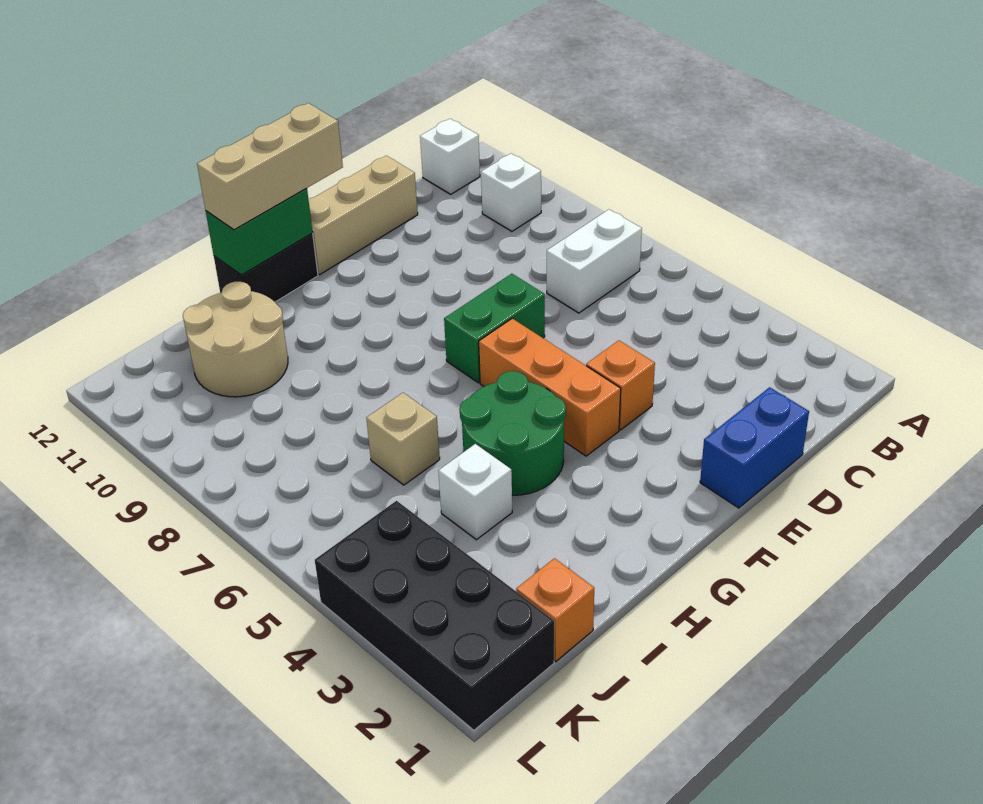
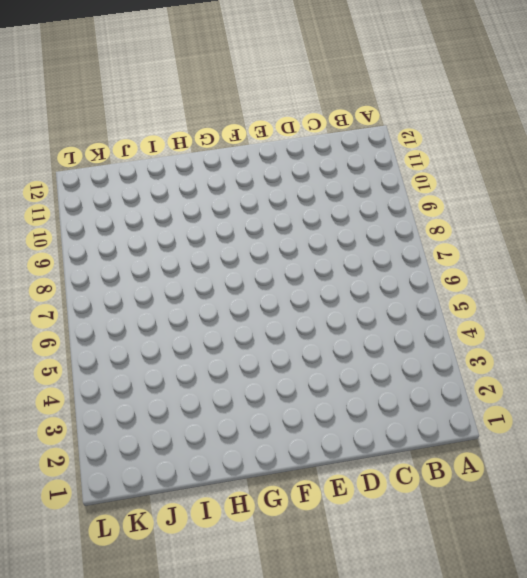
none -> white 1x2 brick [547,210,642,313]
none -> white 1x1 brick [481,154,541,231]
none -> white 1x1 brick [420,119,480,194]

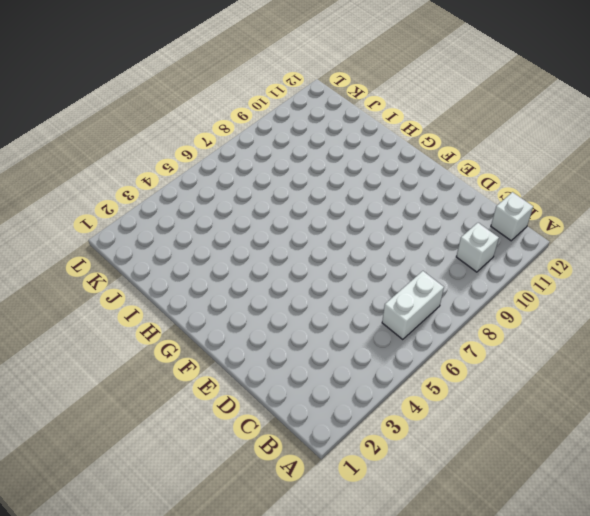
white 1x2 brick [382,271,444,340] -> white 1x2 brick turned to [547,210,642,313]
none -> blue 1x2 brick [700,387,809,508]
none -> tan 1x3 brick [308,156,418,275]
none -> orange 1x1 brick [586,340,655,430]

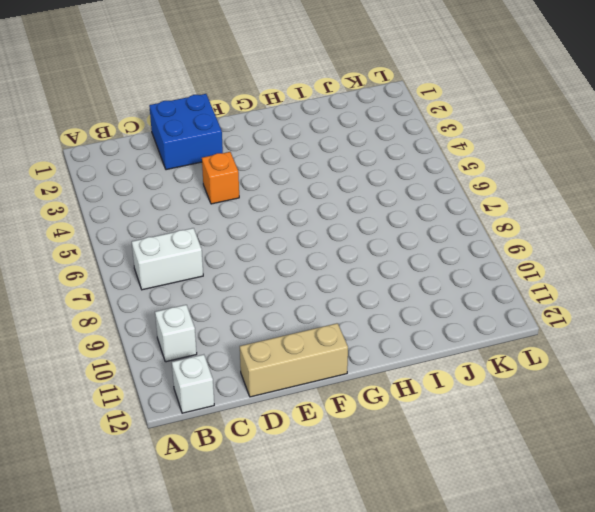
blue 2x2 brick [149,94,223,170] -> blue 1x2 brick [700,387,809,508]
none -> green 1x2 brick [444,274,545,383]
none -> orange 1x3 brick [479,319,621,456]
none -> green 2x2 round brick [460,371,566,495]

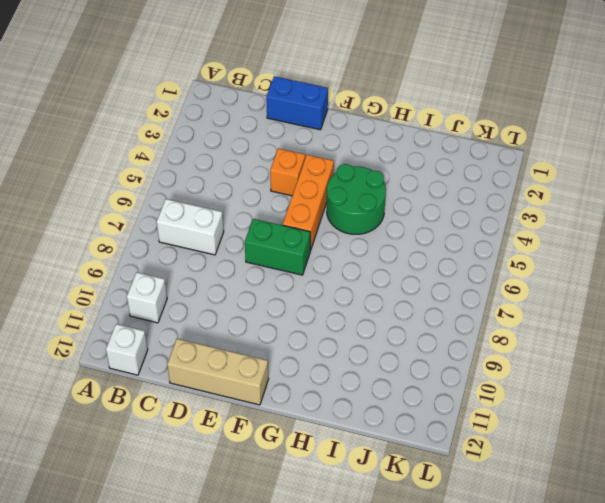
none -> black 1x2 brick [214,234,318,302]
none -> white 1x1 brick [439,444,512,540]
none -> tan 1x1 brick [366,393,440,485]

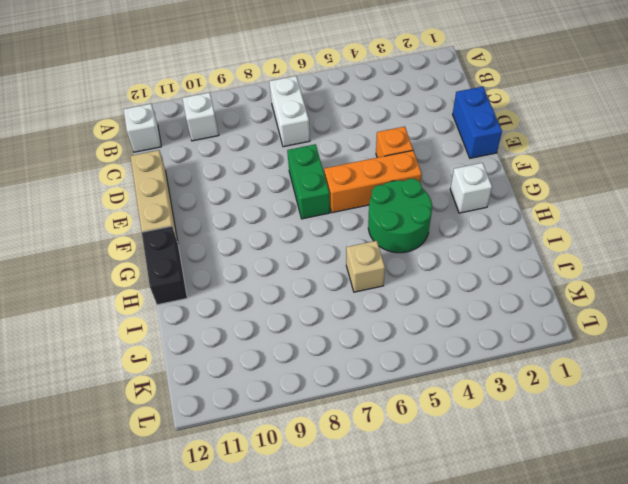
white 1x1 brick [450,163,492,213] -> white 1x1 brick moved to [439,444,512,540]
none -> tan 2x2 round brick [183,282,288,397]
none -> orange 1x1 brick [516,558,594,661]
none -> black 2x4 brick [315,501,554,730]

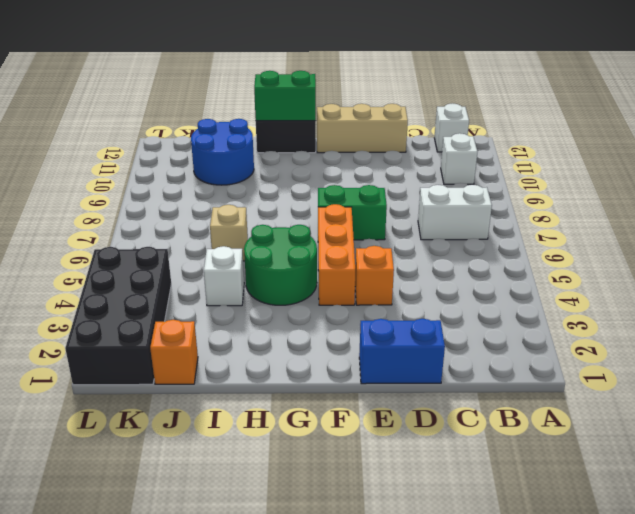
blue 2x2 round brick [191,119,254,185] -> tan 2x2 round brick [183,282,288,397]
none -> tan 1x3 brick [197,103,343,230]

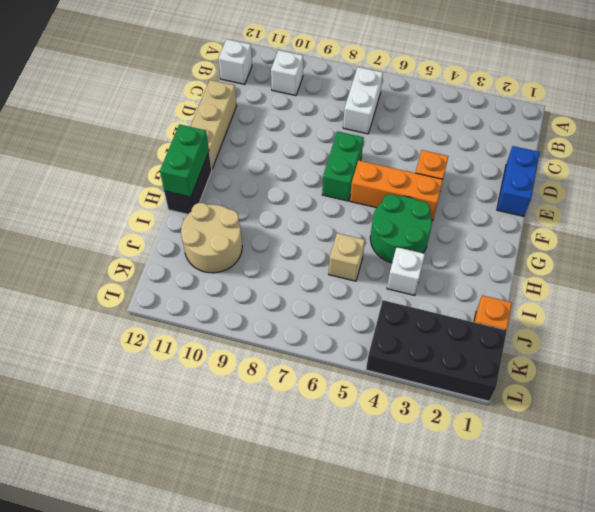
none -> tan 1x3 brick [197,103,343,230]

